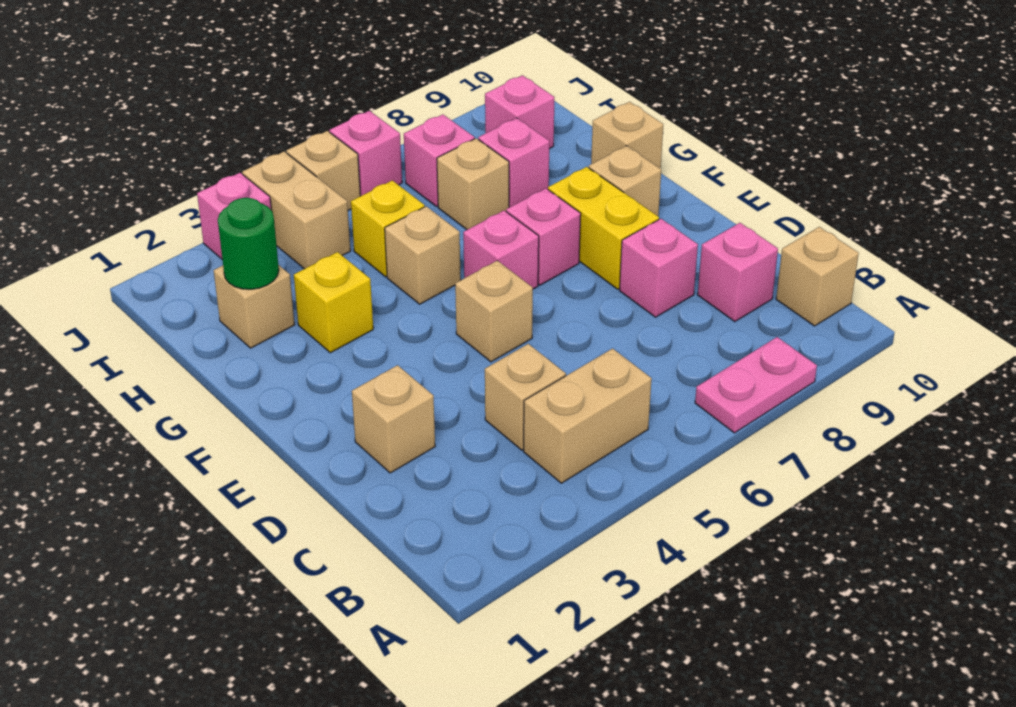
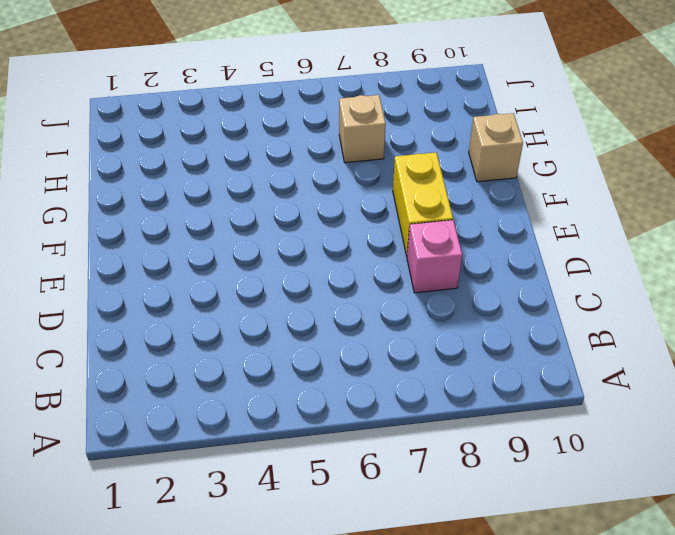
none -> pink 1x2 plate [695,337,817,433]
none -> tan 1x2 brick [524,349,652,483]
none -> tan 1x1 brick [776,227,859,326]

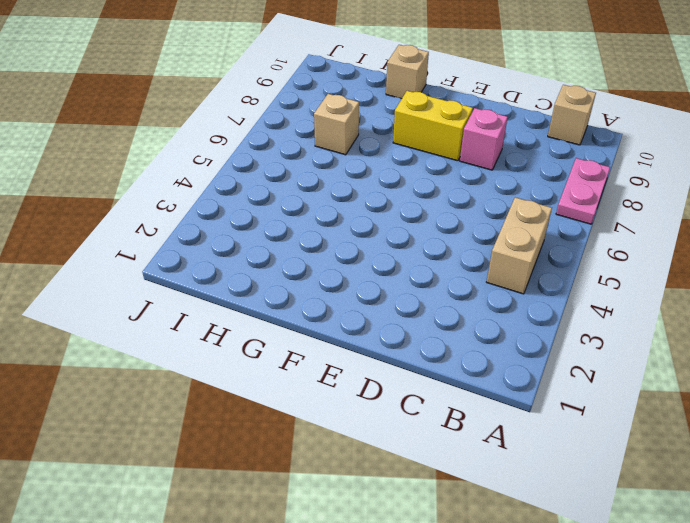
none -> tan 1x1 brick [485,344,566,450]
none -> pink 1x1 brick [698,223,778,322]
none -> tan 1x1 brick [352,365,435,473]

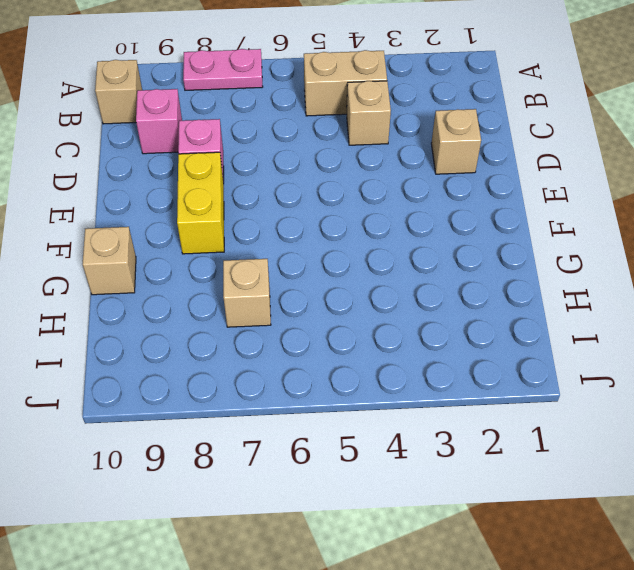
none -> tan 1x1 brick [455,261,533,362]
none -> pink 1x1 brick [463,211,539,289]
none -> pink 1x1 brick [506,188,581,285]

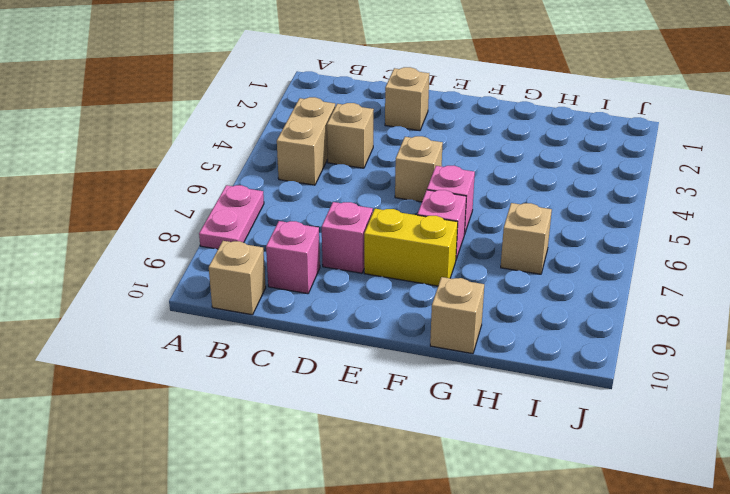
none -> tan 1x1 brick [589,146,661,216]
none -> yellow 1x1 brick [294,252,373,353]
none -> tan 1x1 brick [385,206,461,304]

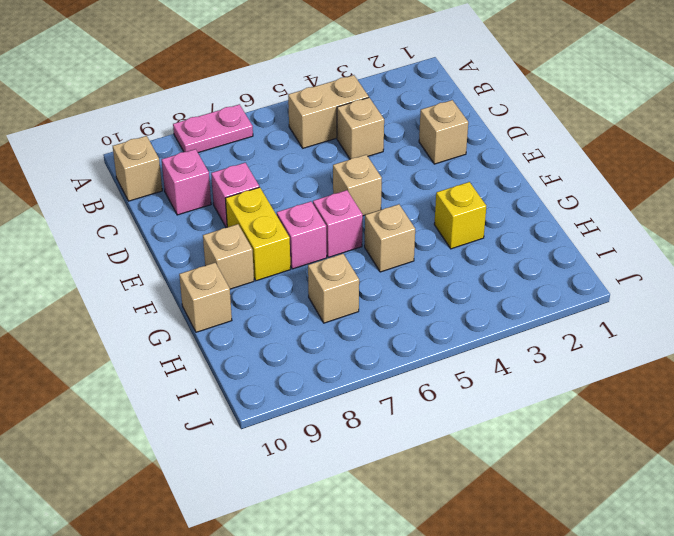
none -> tan 1x1 brick [214,265,295,348]
none -> yellow 1x1 brick [351,180,425,277]
none -> pink 1x1 brick [478,118,549,207]

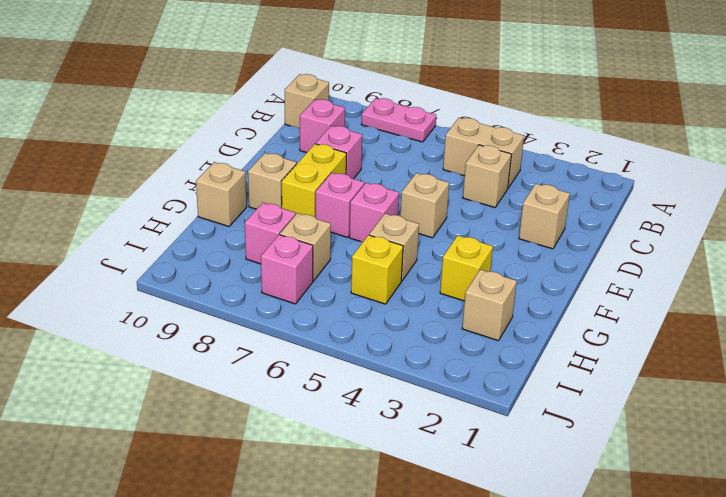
none -> tan 1x2 brick [242,152,350,269]
none -> pink 1x1 brick [485,75,555,149]
none -> pink 1x1 brick [197,173,271,259]

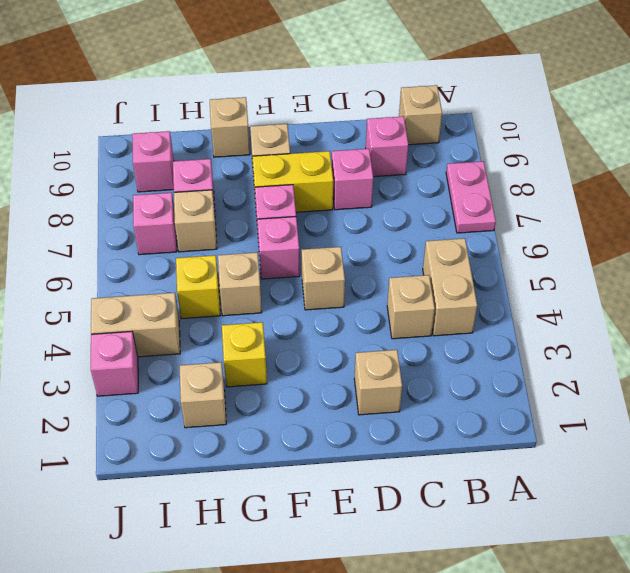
none -> tan 1x1 brick [286,131,360,210]
none -> pink 1x1 brick [329,111,402,196]
none -> green 1x1 round brick [218,198,279,289]

